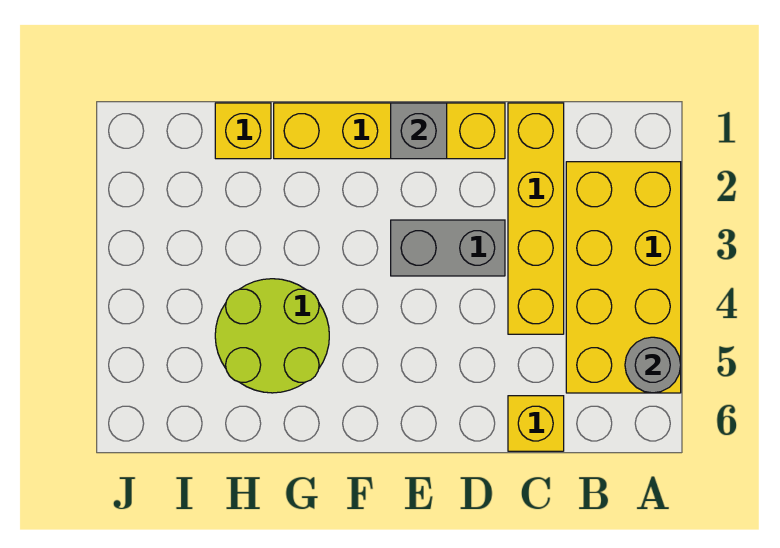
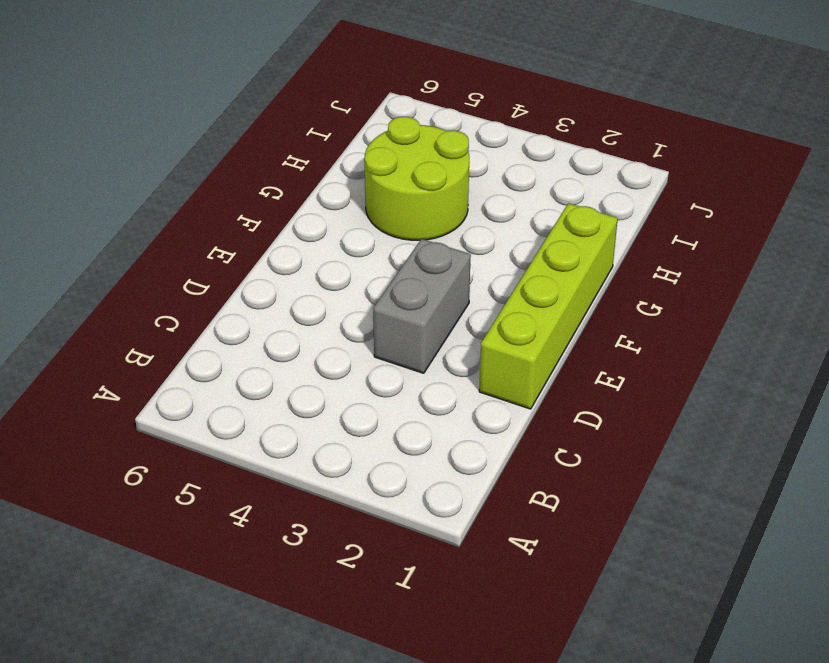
lime 1x4 brick [479,203,618,409] -> yellow 1x4 brick [274,103,505,159]
none -> yellow 2x4 brick [566,162,681,393]
none -> yellow 1x4 brick [508,103,564,334]

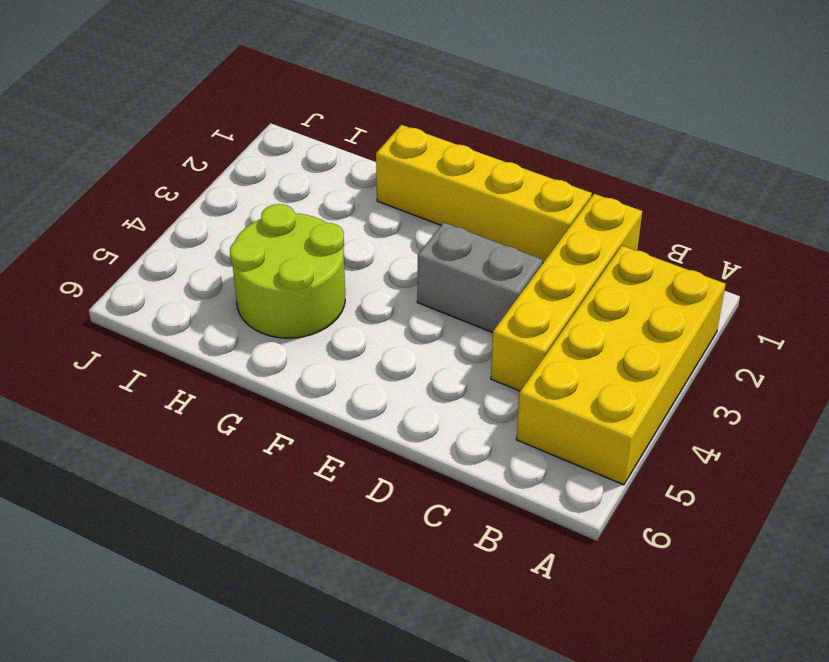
none -> yellow 1x1 brick [508,396,564,451]
none -> yellow 1x1 brick [215,103,271,159]

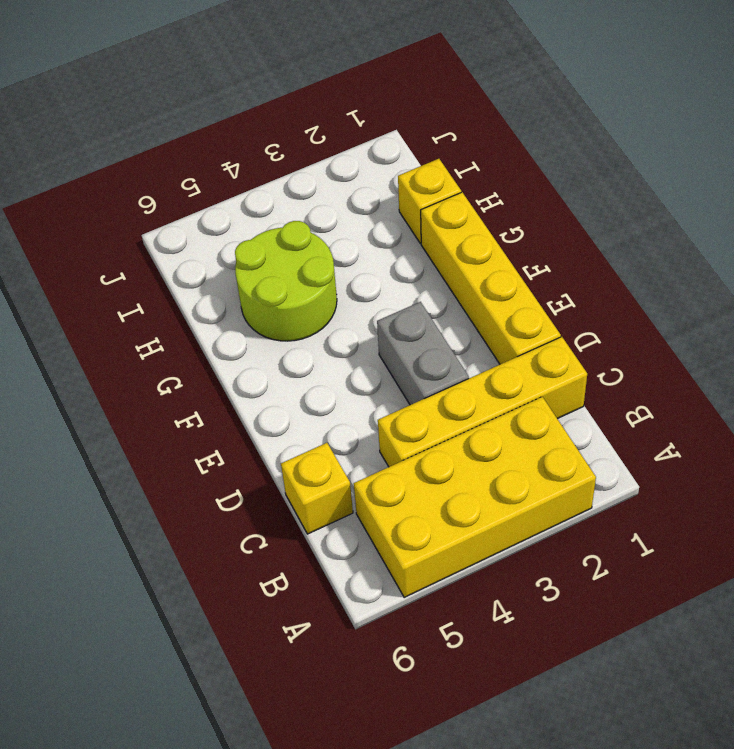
none -> grey 1x1 round brick [625,337,681,393]
none -> grey 1x1 brick [391,103,447,159]

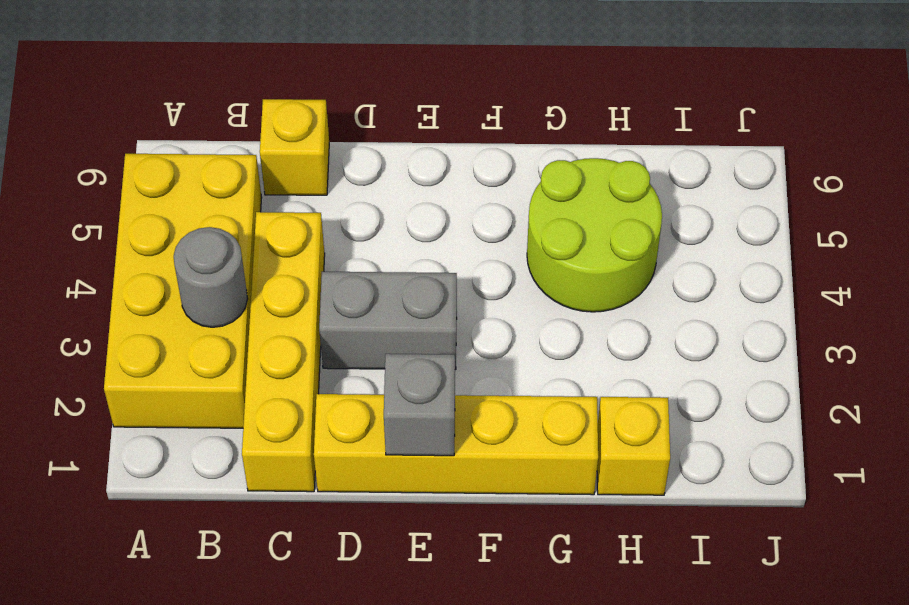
grey 1x1 round brick [174,227,248,327] -> grey 1x1 round brick moved to [625,337,681,393]

